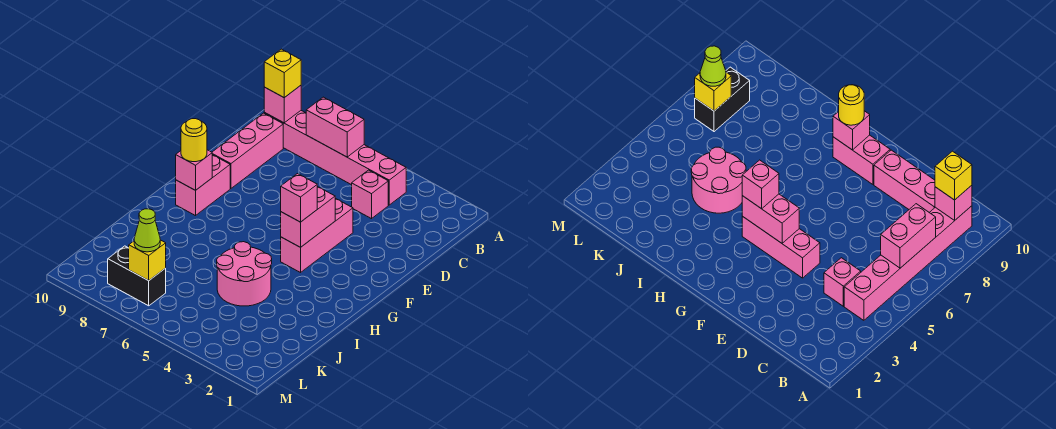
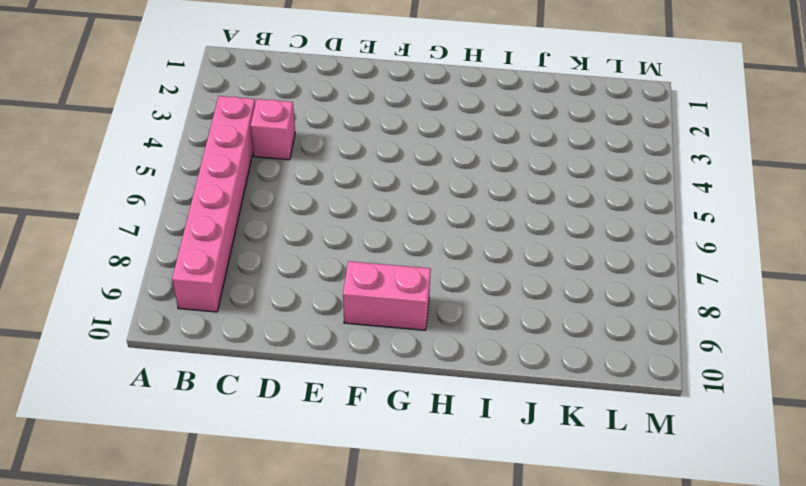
none -> pink 1x3 brick [212,113,283,188]
none -> pink 1x3 brick [281,198,353,273]
none -> pink 2x2 round brick [217,242,272,306]

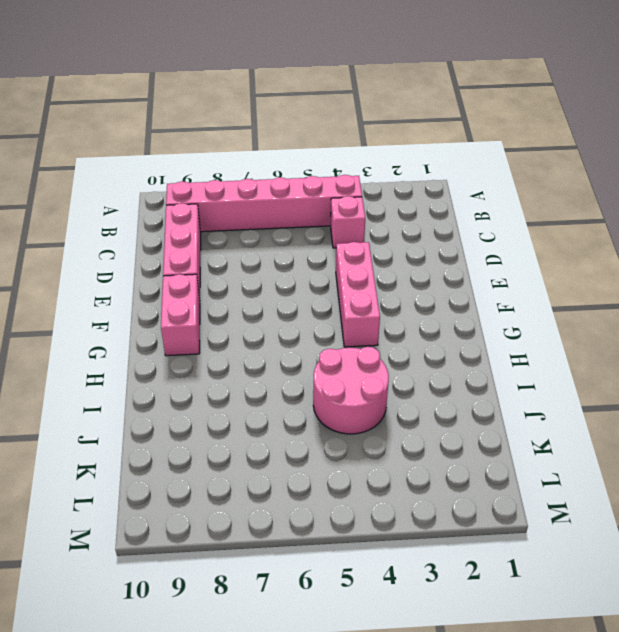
none -> black 1x2 brick [108,246,166,306]
none -> pink 1x2 brick [306,97,364,157]
none -> pink 1x1 brick [264,85,301,123]

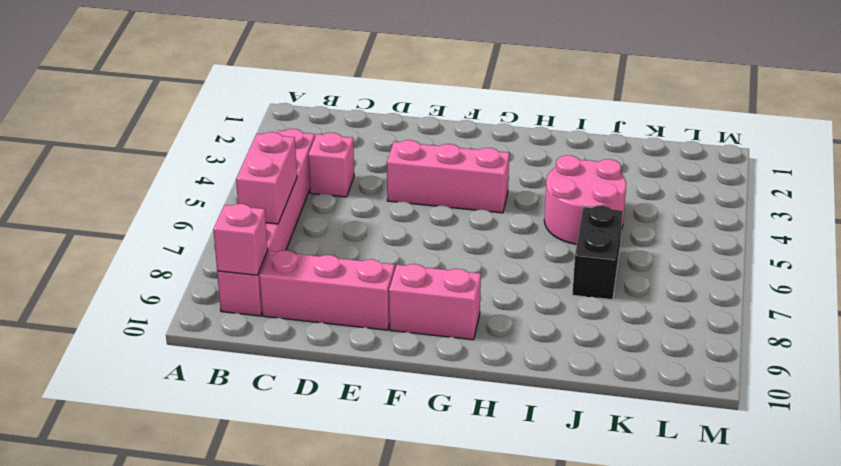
black 1x2 brick [572,206,623,300] -> black 1x2 brick moved to [108,246,166,306]
none -> pink 1x2 brick [281,186,335,247]
none -> pink 1x1 brick [176,150,212,190]
none -> yellow 1x1 brick [129,240,166,281]

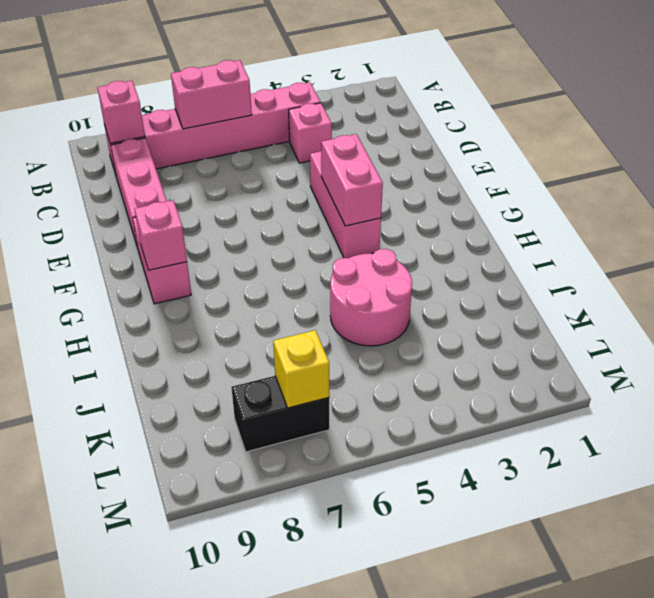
none -> yellow 1x1 brick [264,49,301,98]
none -> pink 1x1 brick [281,174,317,222]
none -> yellow 1x1 round brick [181,119,207,162]

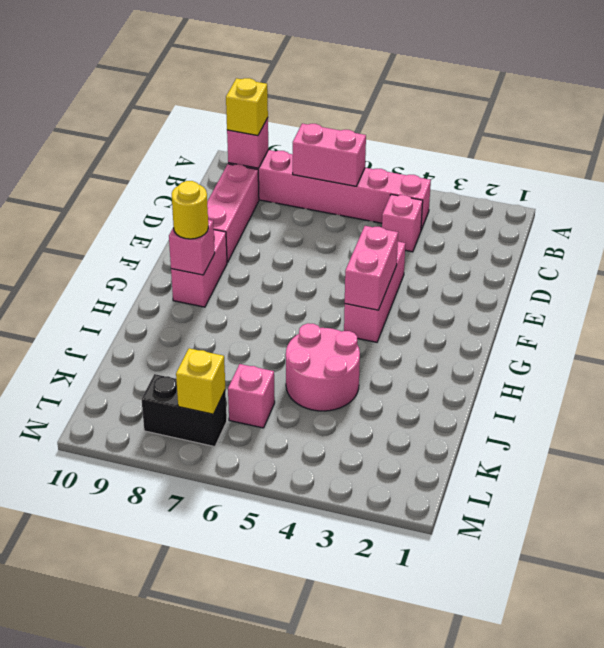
pink 1x1 brick [228,364,275,428] -> pink 1x1 brick moved to [281,174,317,222]
none -> lime 1x1 cone [134,209,160,252]

